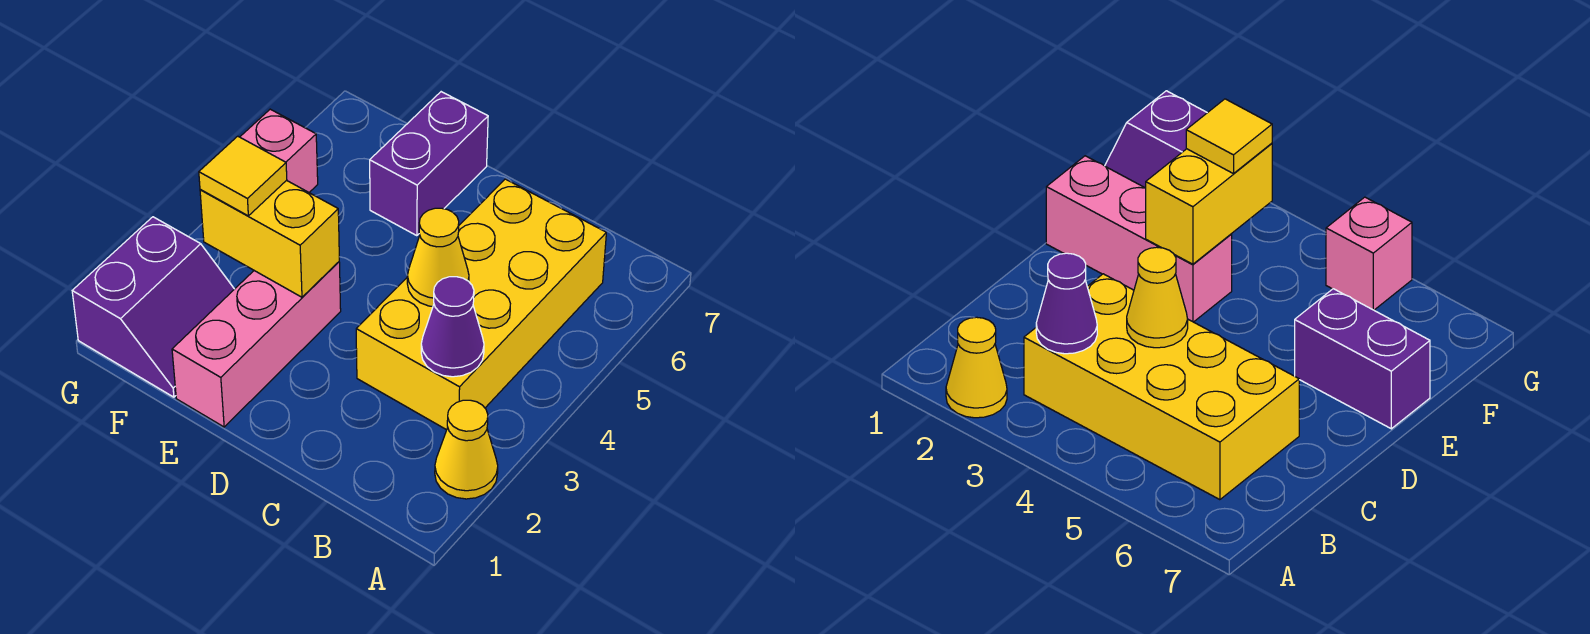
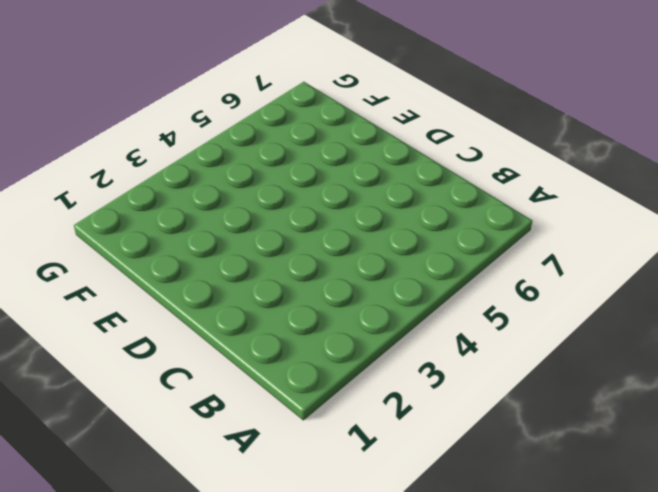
none -> yellow 1x1 cone [435,400,498,499]
none -> yellow 2x4 brick [356,179,606,430]

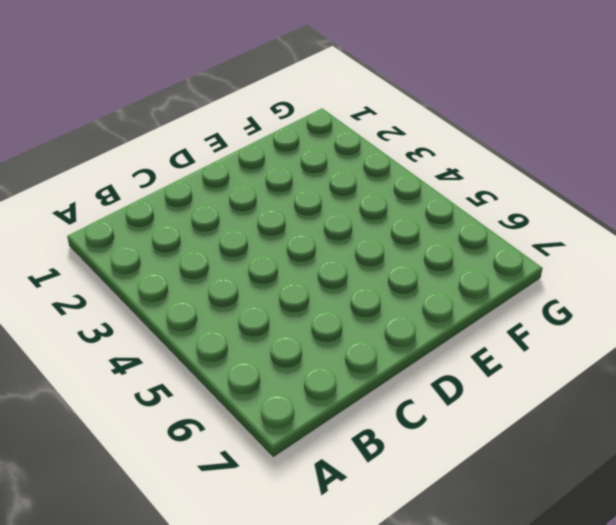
none -> yellow 1x1 cone [435,400,498,499]
none -> yellow 2x4 brick [356,179,606,430]

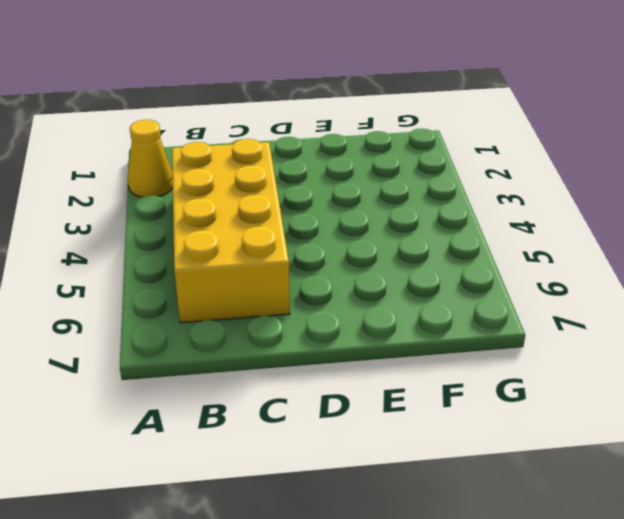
none -> pink 1x3 brick [172,262,341,427]
none -> purple 1x2 brick [370,92,488,236]

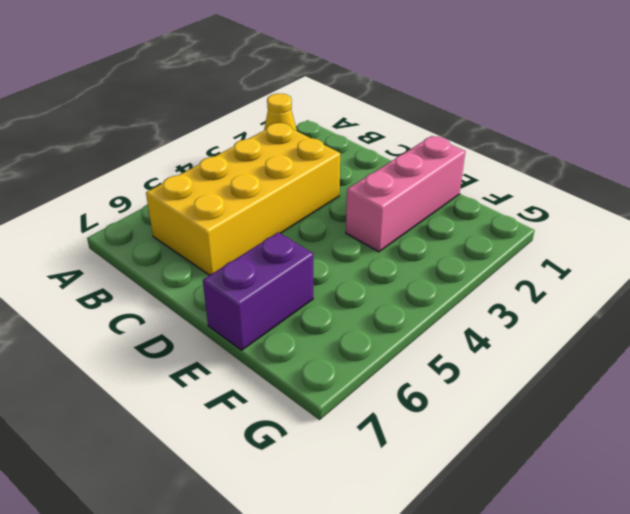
none -> purple 2x2 slope [72,217,234,397]
none -> pink 1x1 brick [240,109,318,192]

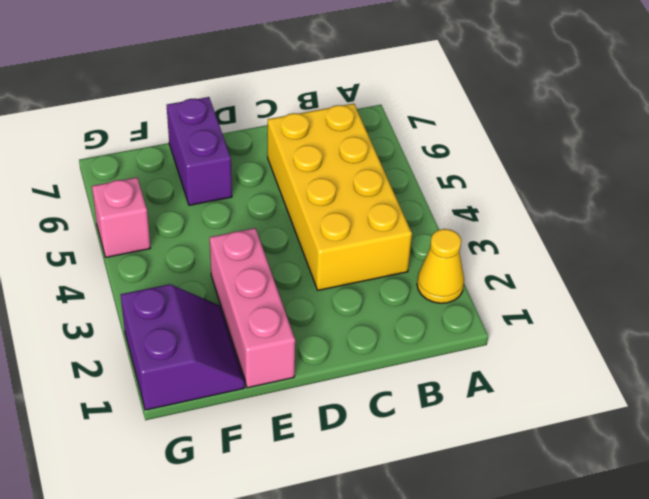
none -> purple 1x1 cone [421,277,484,377]
none -> yellow 1x1 cone [407,208,469,307]

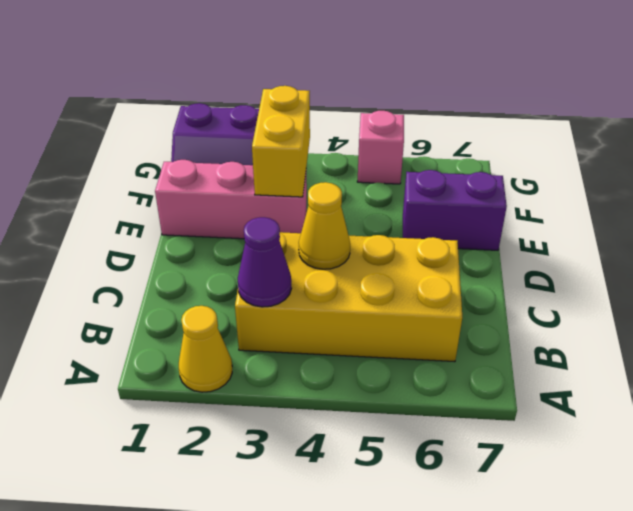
none -> yellow 1x1 tile [199,136,287,216]

